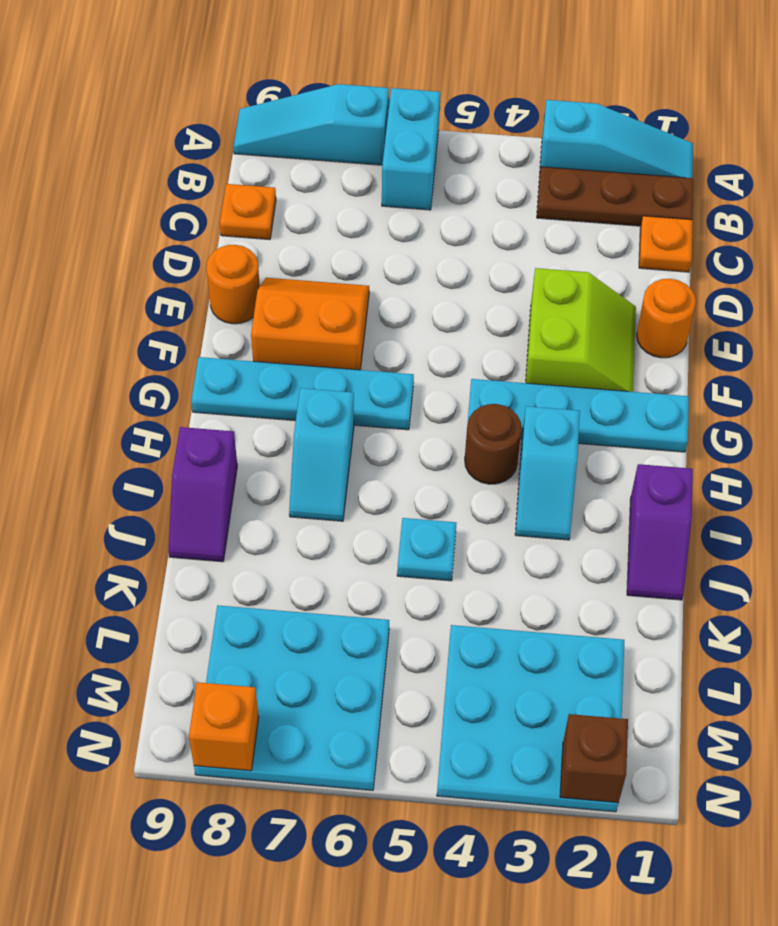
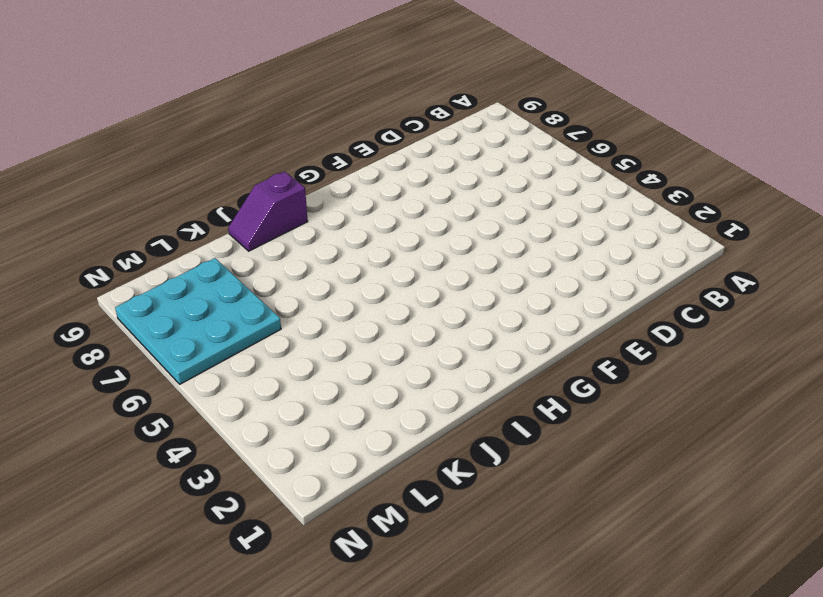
none -> cyan 1x3 slope [540,100,693,178]
none -> cyan 1x2 brick [382,88,440,210]
none -> cyan 1x3 slope [233,84,389,165]

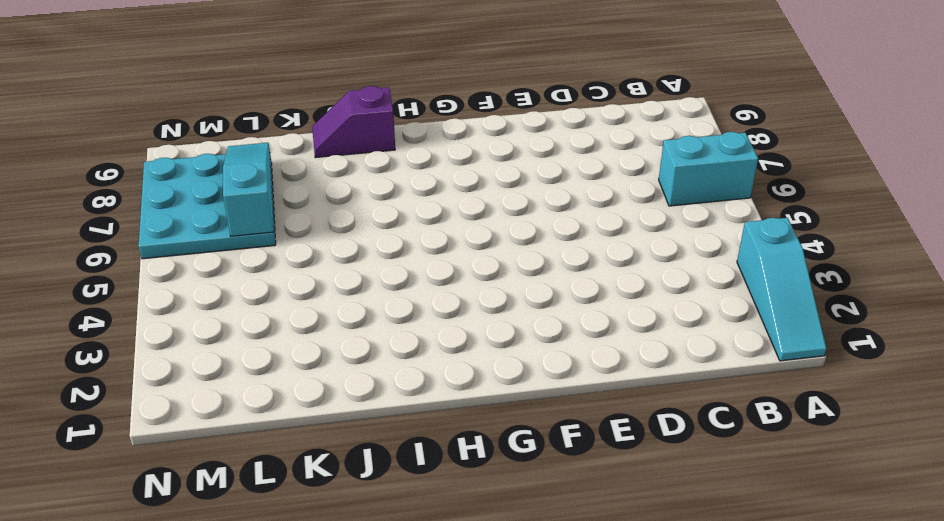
cyan 1x3 slope [223,143,274,236] -> cyan 1x3 slope moved to [233,84,389,165]
none -> brown 1x3 plate [537,167,693,226]
none -> orange 1x1 plate [639,216,693,272]
none -> orange 1x1 plate [220,184,276,240]

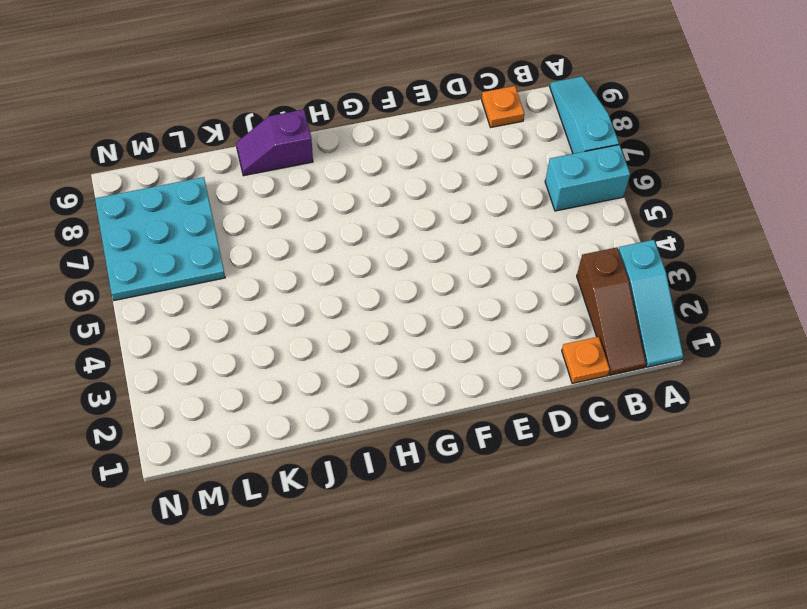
brown 1x3 slope [577,247,646,375] -> brown 1x3 plate [537,167,693,226]
none -> orange 1x1 round brick [637,279,696,358]
none -> lime 2x2 slope [526,268,636,392]
none -> orange 2x2 slope [251,278,369,370]

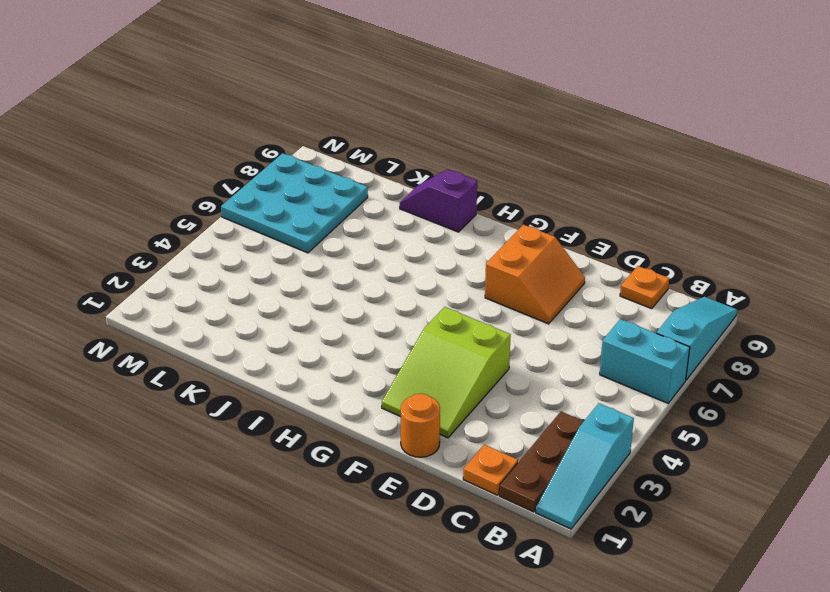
lime 2x3 slope [382,307,511,438] -> lime 2x2 slope [526,268,636,392]
none -> orange 1x1 round brick [207,245,260,324]
none -> cyan 1x4 plate [468,379,689,452]
none -> cyan 1x4 plate [191,357,414,430]

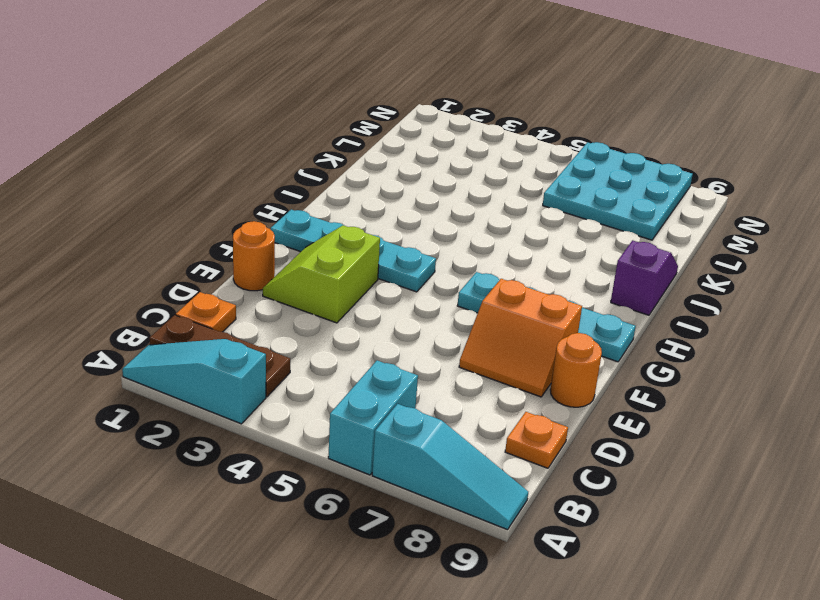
none -> cyan 1x2 slope [515,406,580,540]
none -> brown 1x1 round brick [465,404,522,484]
none -> cyan 1x2 slope [289,388,354,521]

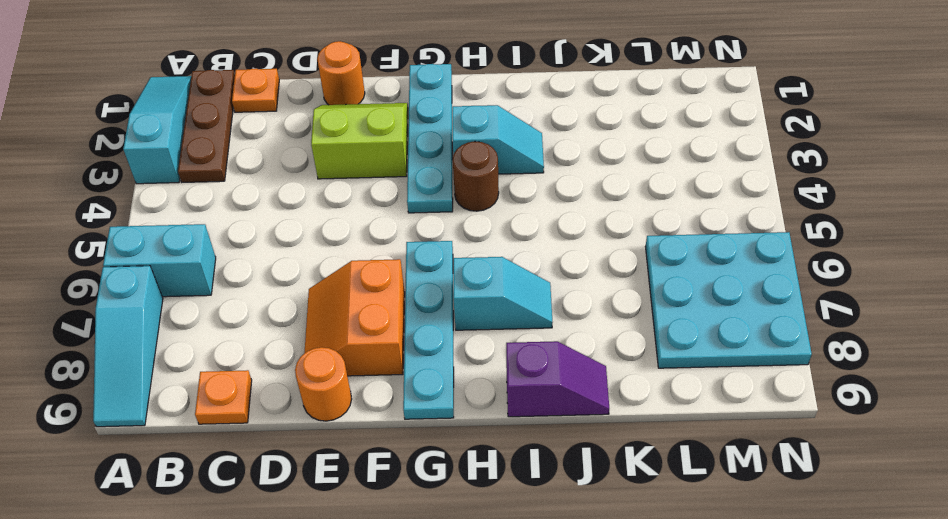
none -> purple 1x2 slope [627,464,693,600]
none -> cyan 1x1 plate [397,518,457,581]
none -> cyan 3x3 plate [437,625,624,812]

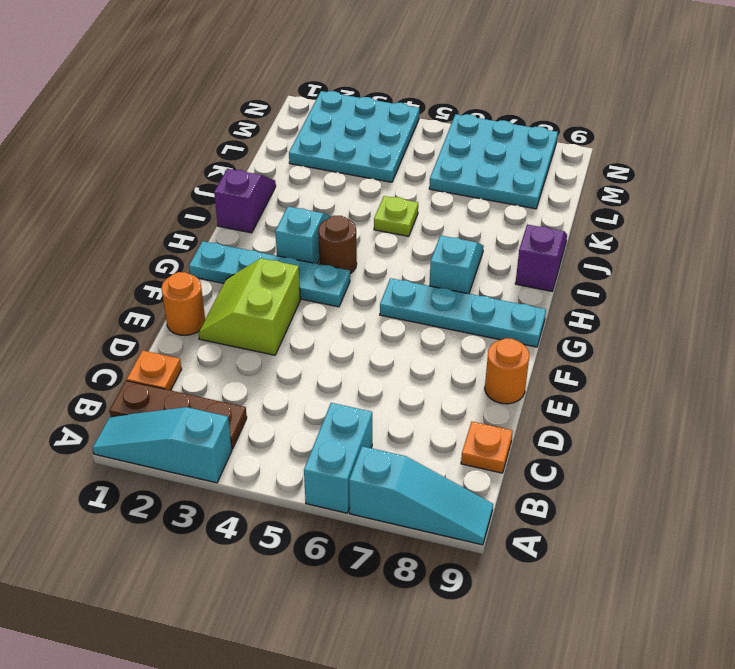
lime 1x1 plate [374,196,418,236] -> cyan 1x1 plate [397,518,457,581]
none -> orange 2x2 slope [251,278,369,370]
none -> brown 1x1 brick [560,714,628,803]
none -> orange 1x1 brick [189,682,259,771]

